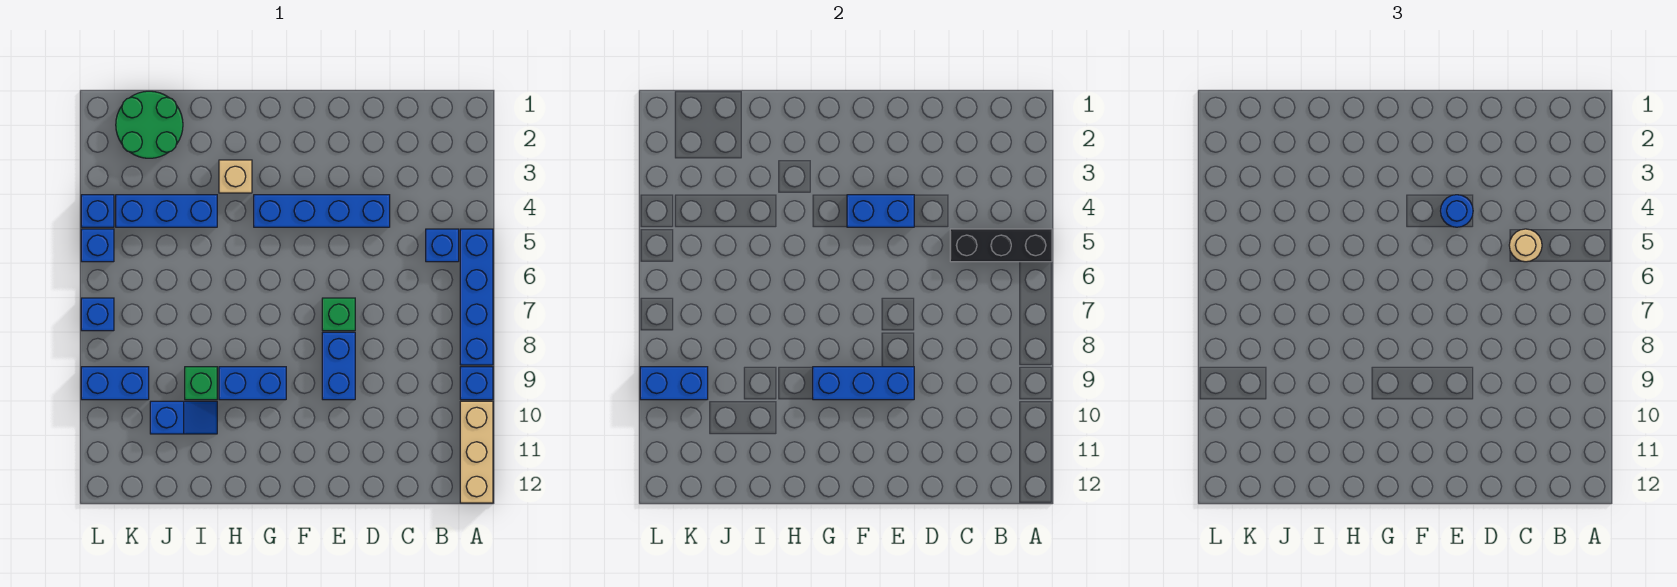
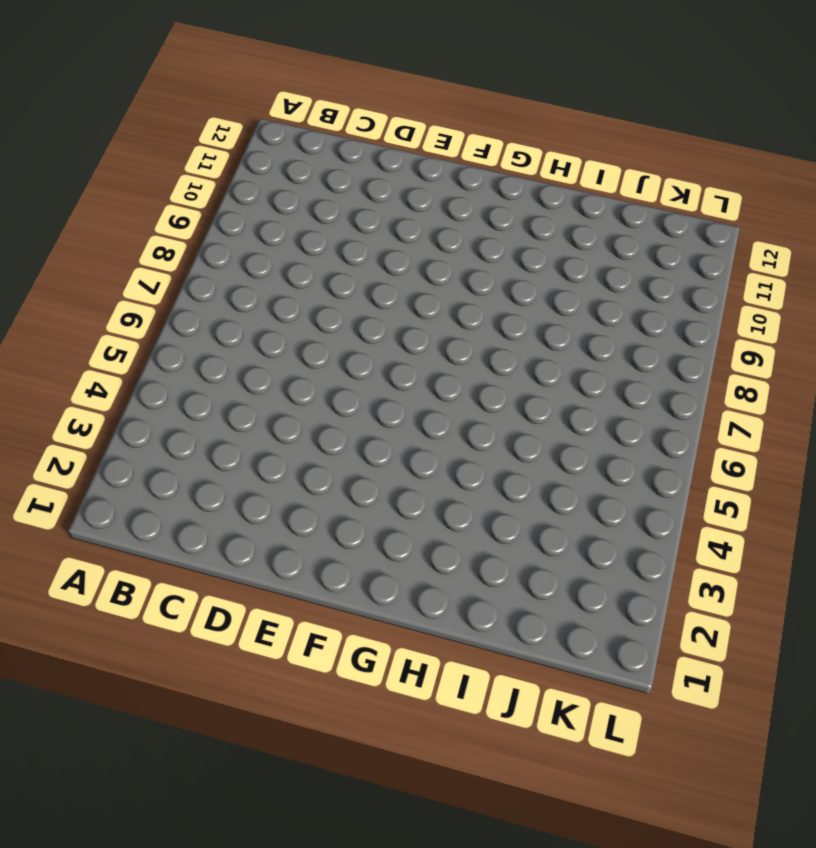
none -> blue 1x4 brick [460,229,493,365]
none -> blue 1x1 brick [460,367,493,400]
none -> tan 1x3 brick [460,401,493,503]

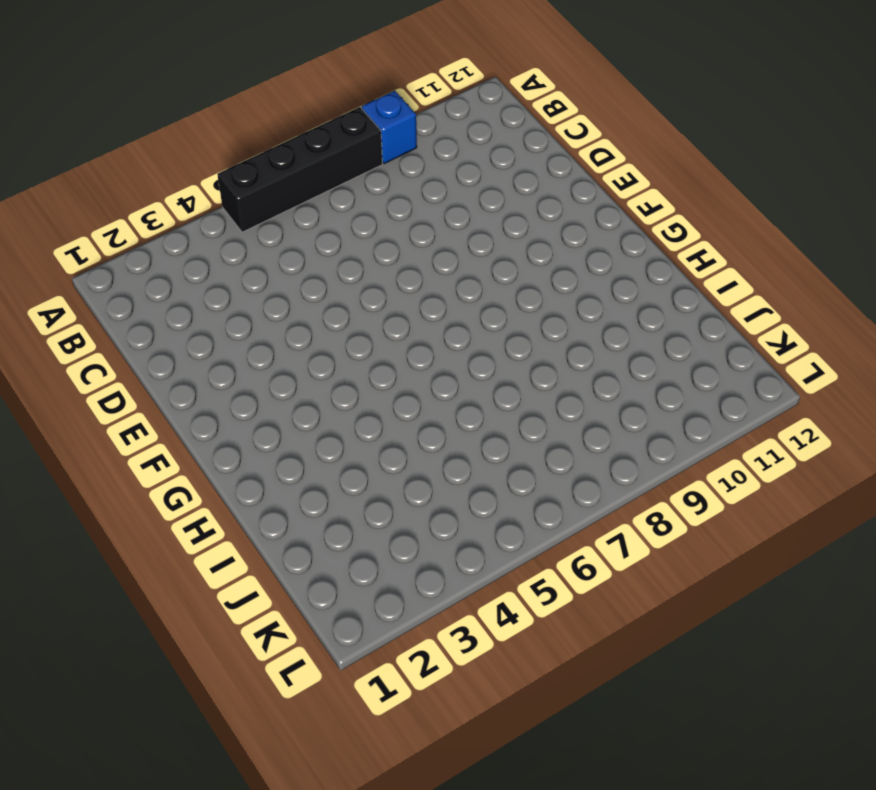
black 1x4 brick [217,107,382,232] -> blue 1x4 brick [460,229,493,365]
none -> tan 1x3 brick [460,401,493,503]
none -> blue 1x1 brick [426,229,459,262]
none -> blue 1x4 brick [254,195,390,227]

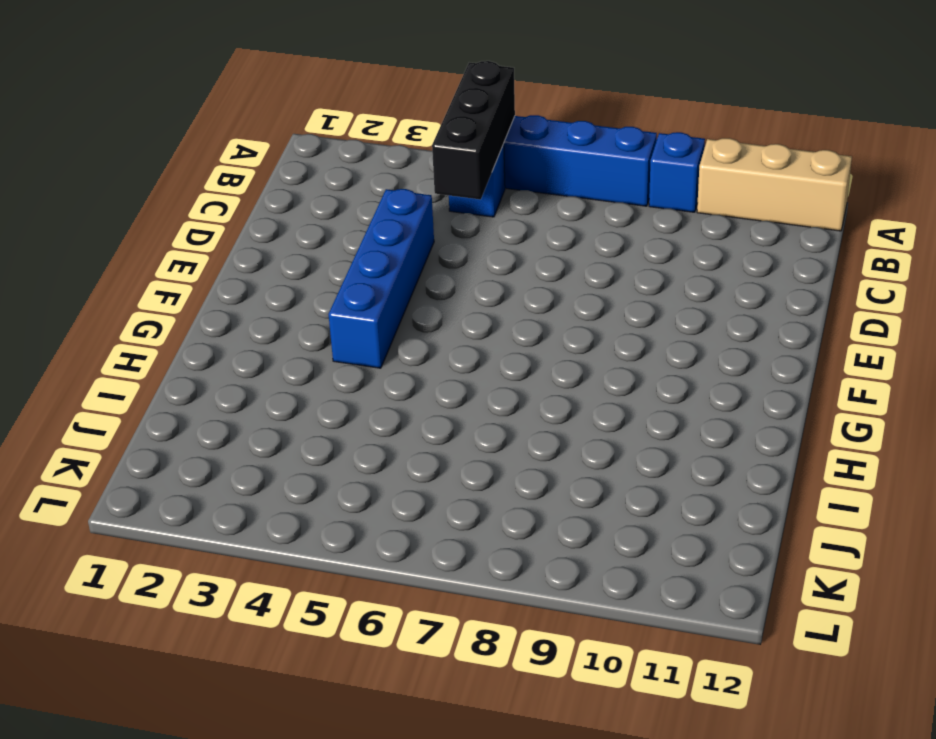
none -> green 1x1 brick [322,298,355,331]
none -> blue 1x2 brick [322,332,355,400]
none -> blue 1x2 brick [219,367,286,400]

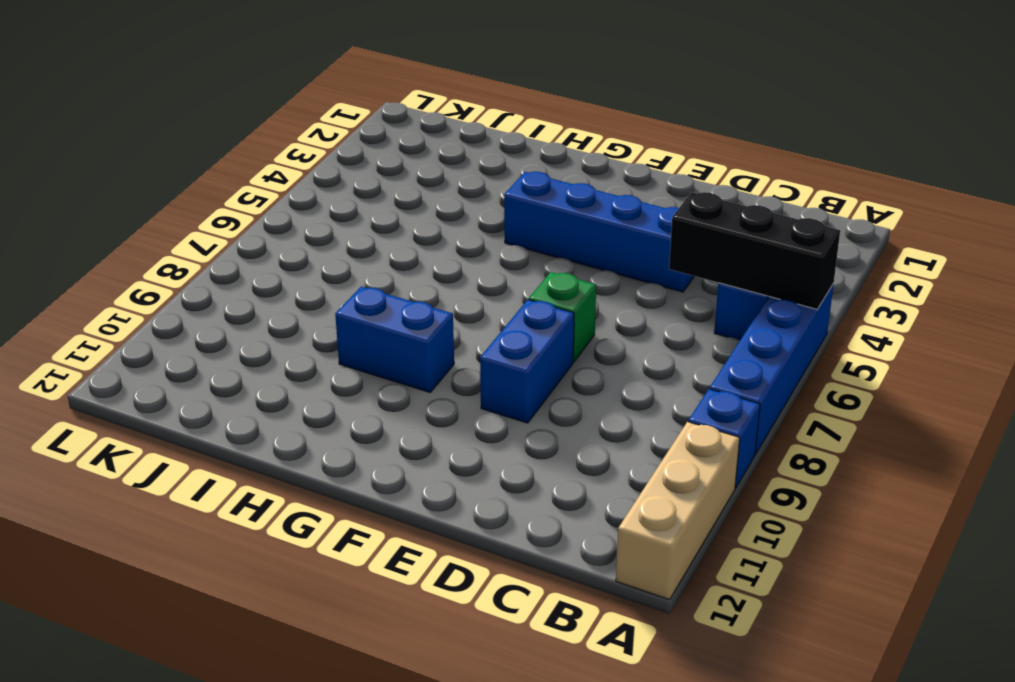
none -> tan 1x1 brick [219,160,252,193]
none -> blue 1x3 brick [116,195,217,227]
none -> green 1x1 brick [185,367,217,400]

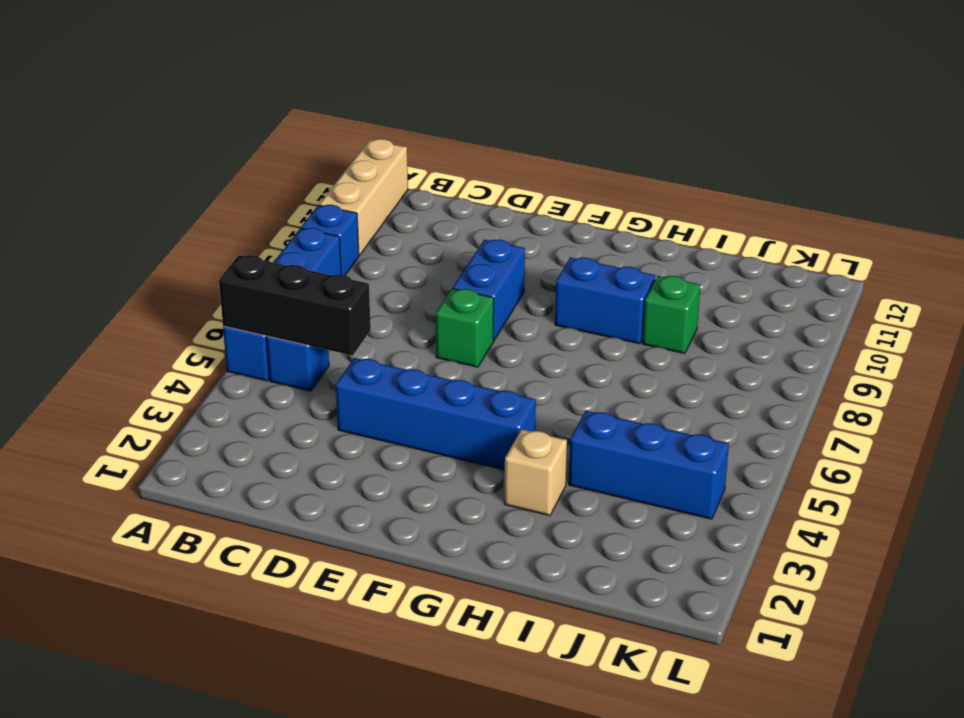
none -> blue 1x2 slope [150,401,217,434]
none -> green 2x2 round brick [116,91,183,158]
none -> blue 1x2 brick [81,367,149,400]

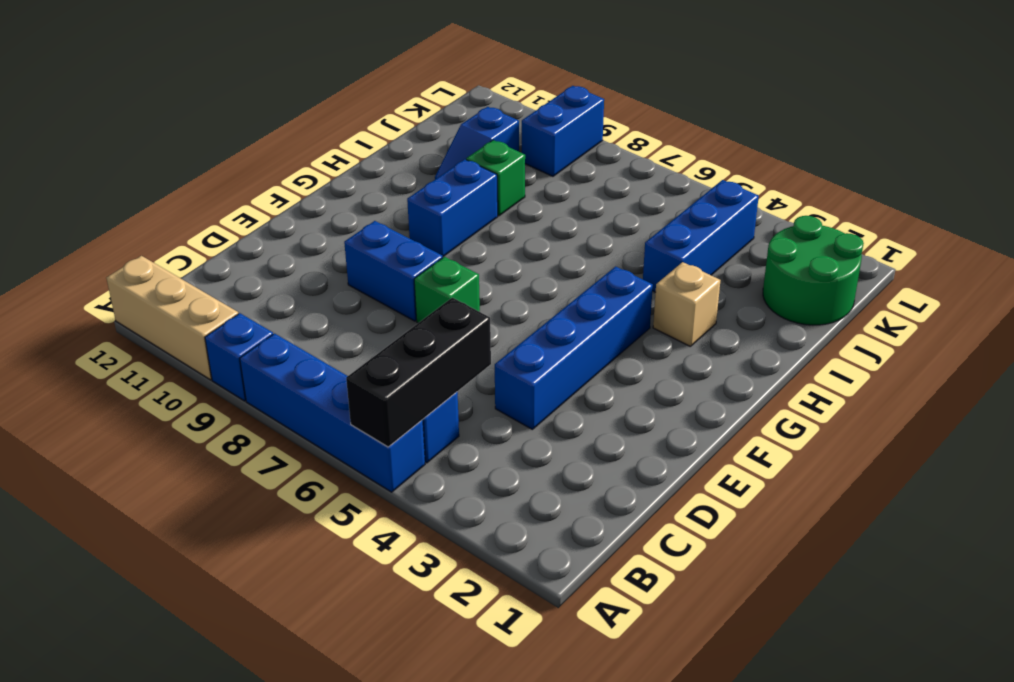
none -> blue 1x1 brick [81,195,114,227]
none -> blue 1x1 brick [81,229,114,262]
none -> blue 1x1 brick [81,298,114,331]

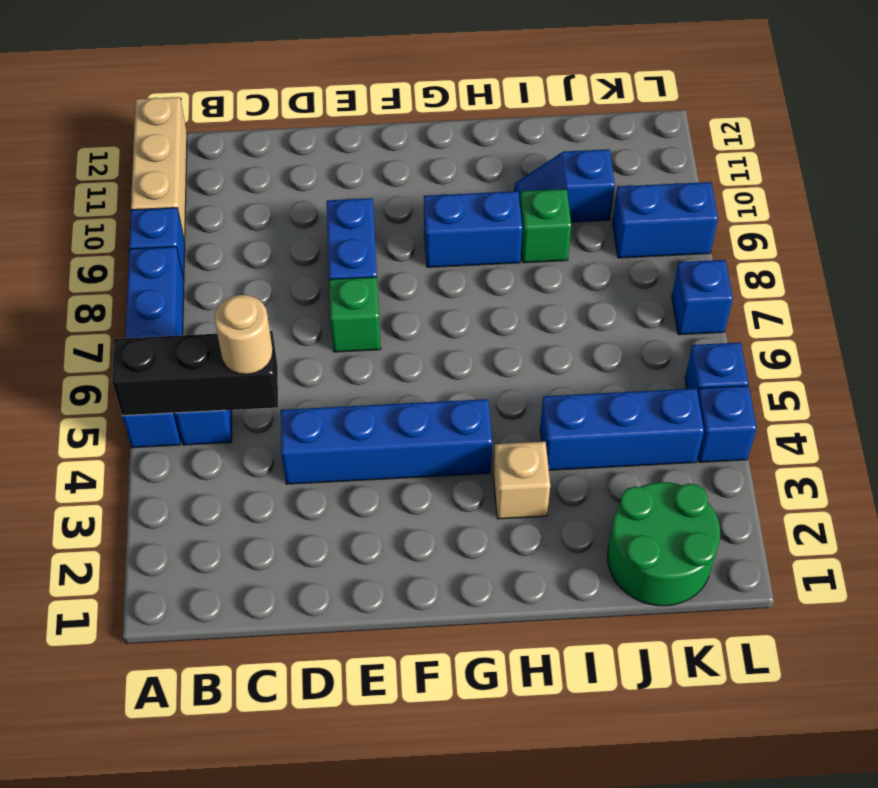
none -> blue 1x2 brick [847,195,914,227]
none -> blue 1x3 brick [813,367,914,400]
none -> blue 1x2 brick [640,367,708,400]

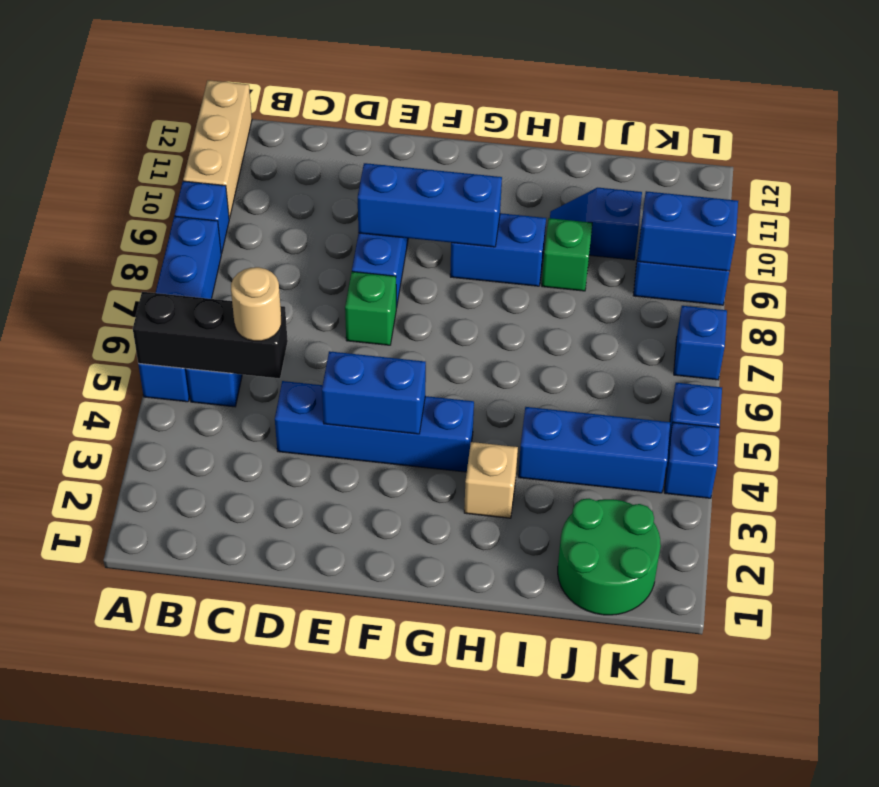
none -> blue 1x1 round brick [1441,195,1473,227]

